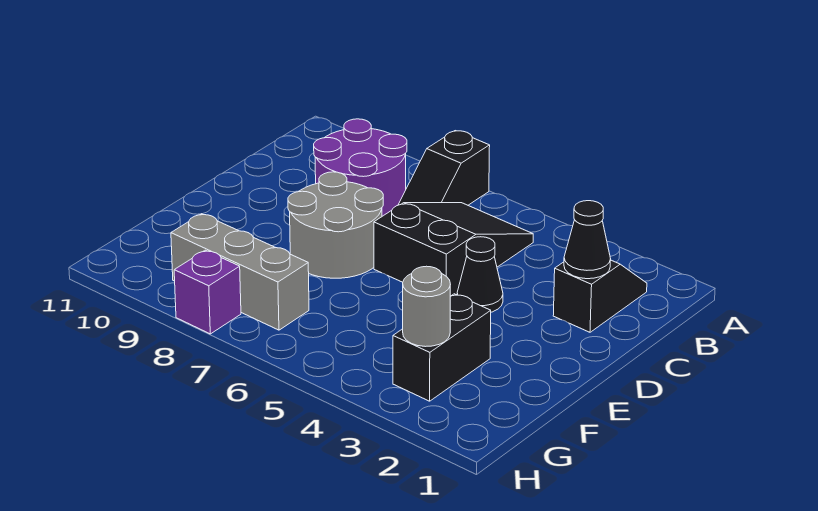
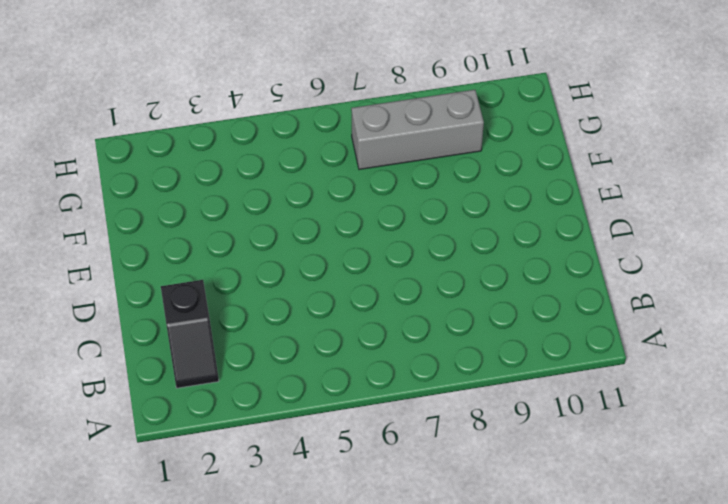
none -> black 1x2 slope [398,131,490,205]
none -> black 2x3 slope [374,203,533,296]

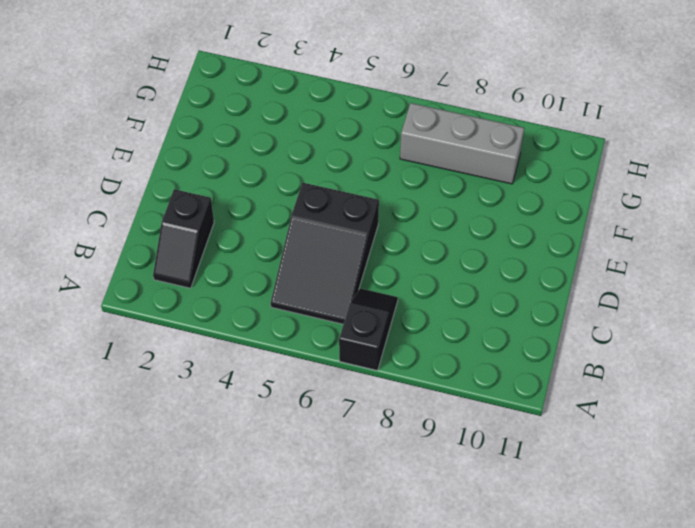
none -> purple 2x2 round brick [314,119,407,216]
none -> black 1x1 cone [457,237,503,312]

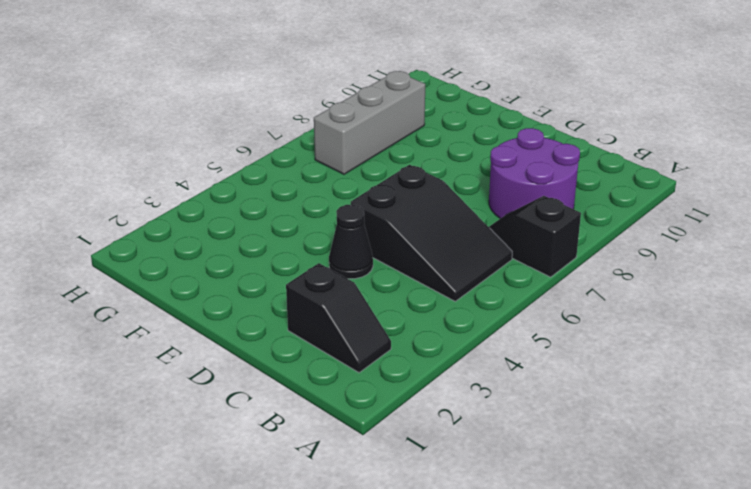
none -> grey 2x2 round brick [288,172,383,278]
none -> black 1x2 brick [393,294,491,401]

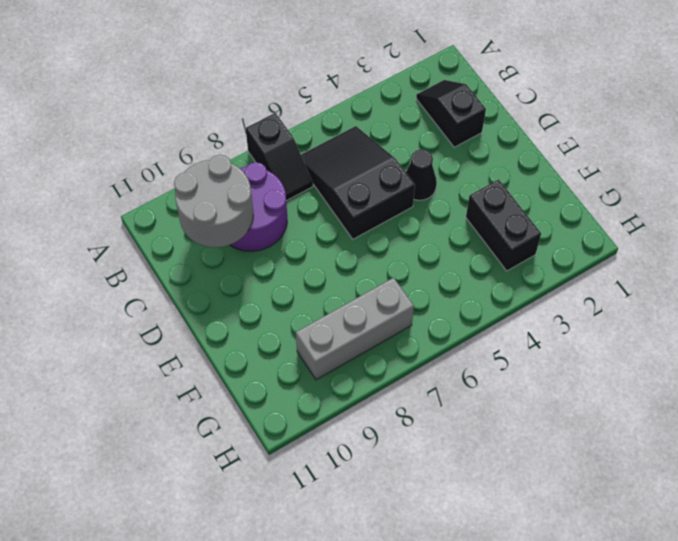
grey 2x2 round brick [174,155,253,247] -> grey 2x2 round brick moved to [288,172,383,278]
none -> purple 1x1 brick [174,250,241,334]
none -> black 1x1 cone [564,201,611,279]

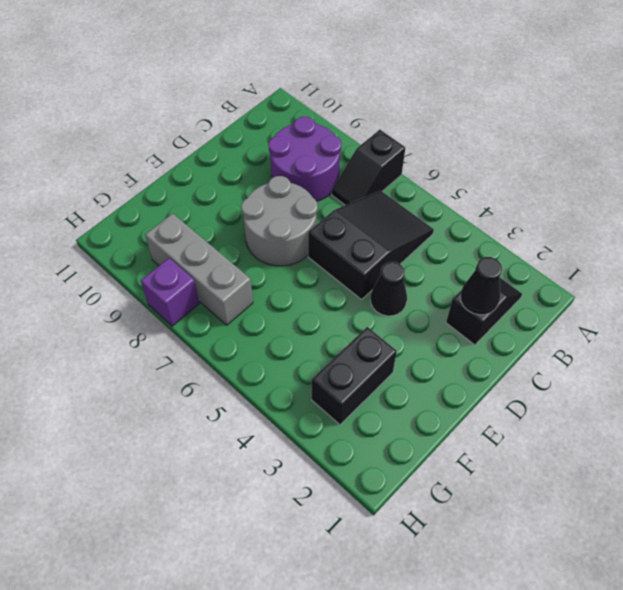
none -> grey 1x1 round brick [403,266,450,347]

